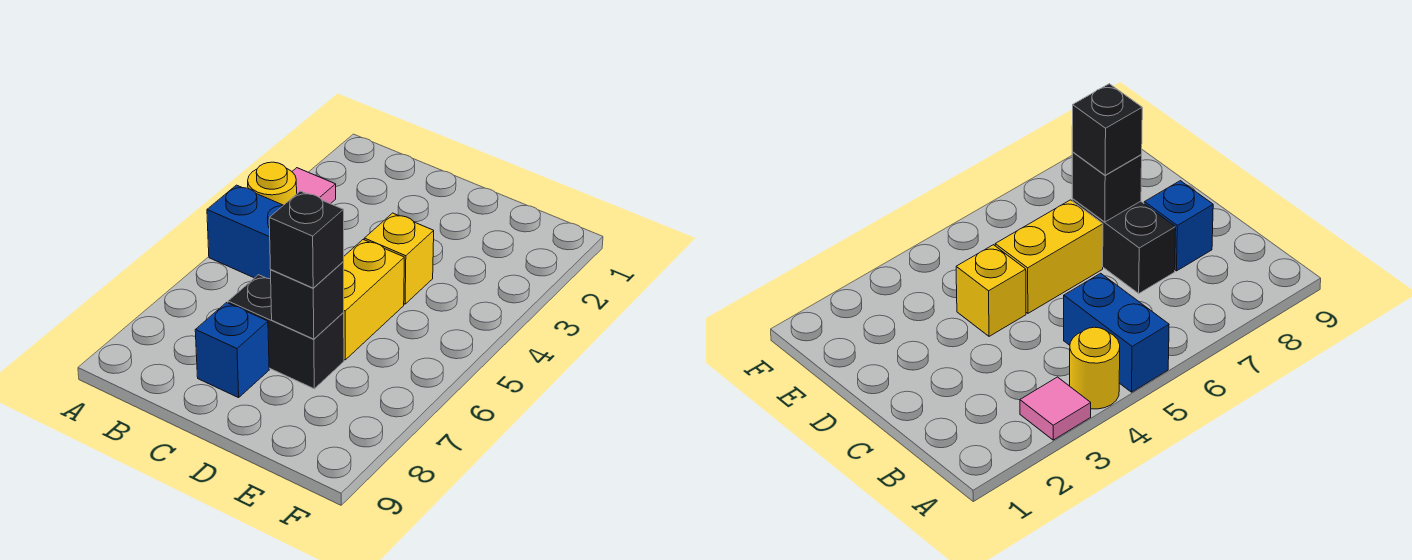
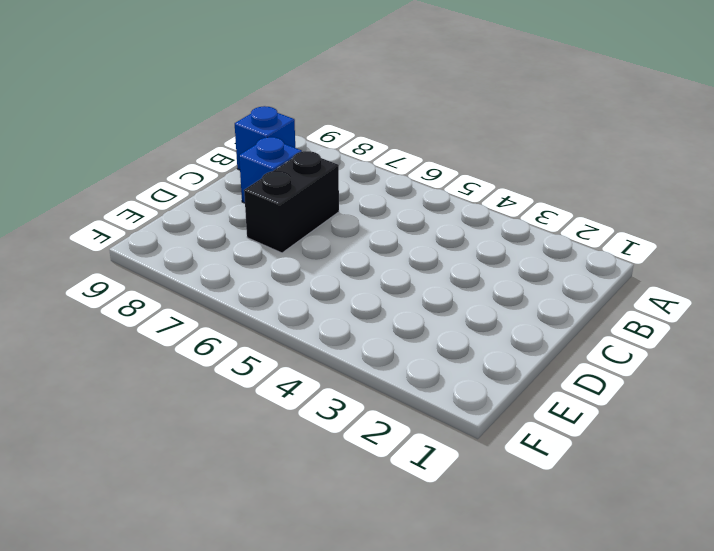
blue 1x1 brick [235,106,295,170] -> none
none -> pink 1x1 tile [292,168,336,204]
none -> yellow 1x1 round brick [248,162,297,205]

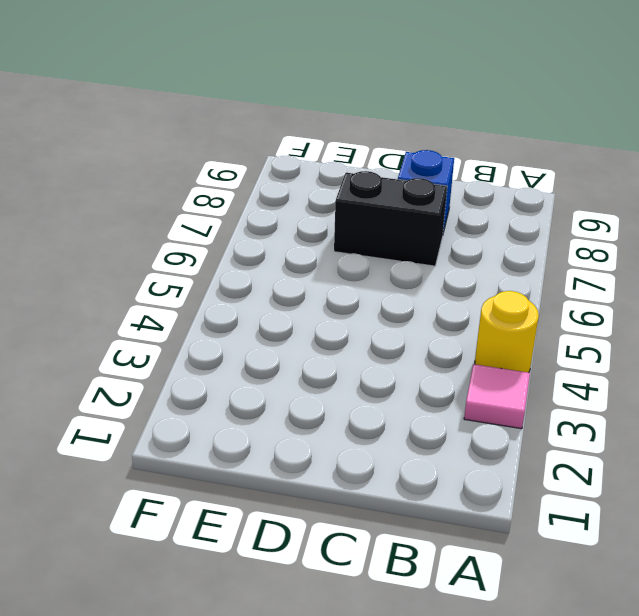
none -> blue 1x2 brick [207,185,283,279]
none -> yellow 1x1 brick [364,213,434,304]

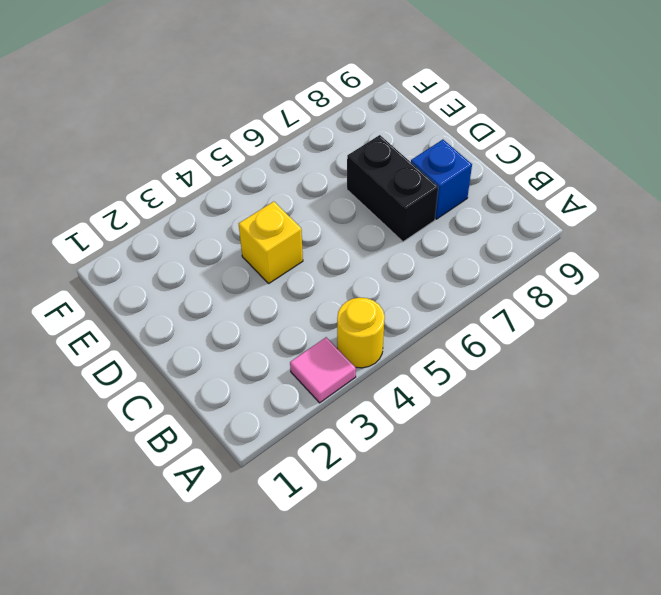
none -> blue 1x2 brick [207,185,283,279]
none -> yellow 1x2 brick [343,240,404,360]

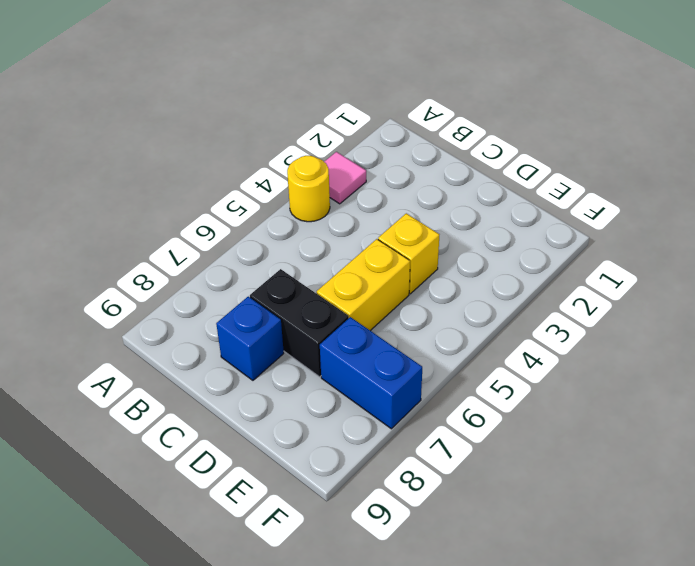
blue 1x2 brick [320,317,422,429] -> blue 1x2 brick moved to [207,185,283,279]
none -> black 1x1 brick [271,262,344,339]
none -> black 1x1 brick [269,191,344,288]

